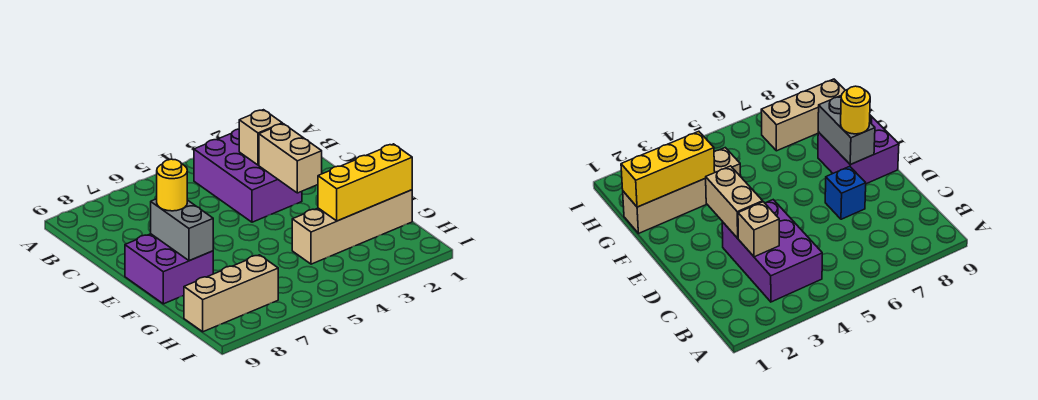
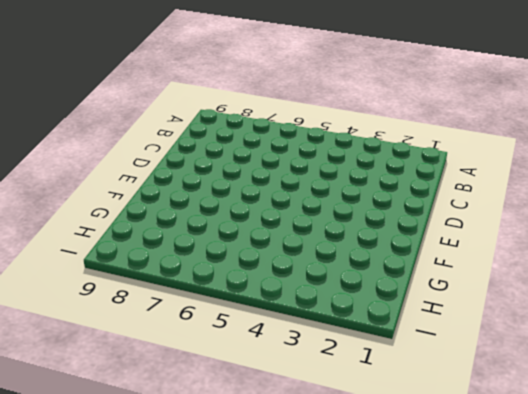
none -> purple 2x3 brick [194,129,302,222]
none -> blue 1x1 brick [825,166,866,219]

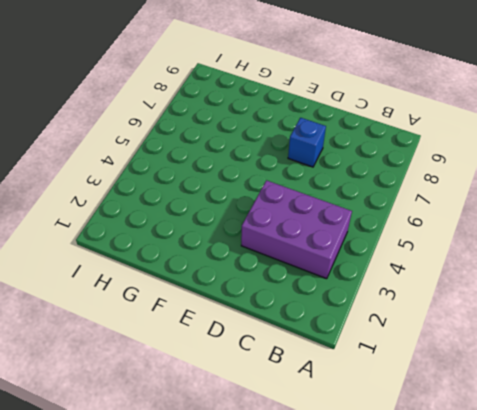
none -> purple 2x2 brick [125,234,213,304]
none -> tan 1x4 brick [292,190,412,264]

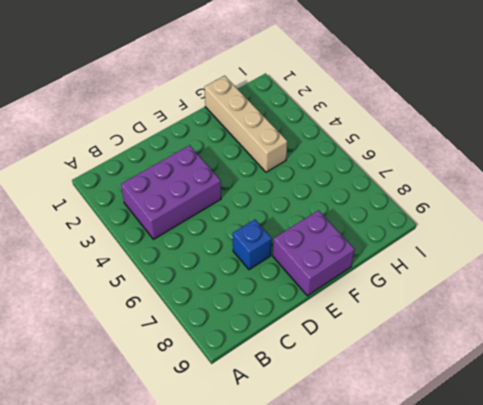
none -> tan 1x3 brick [184,255,278,332]
none -> tan 1x1 brick [239,110,282,165]

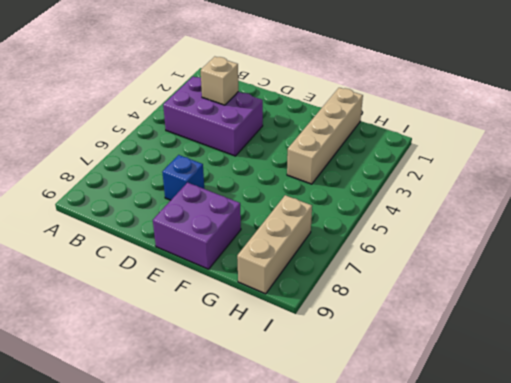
none -> tan 1x2 brick [259,124,322,193]
none -> grey 1x2 brick [151,199,213,261]

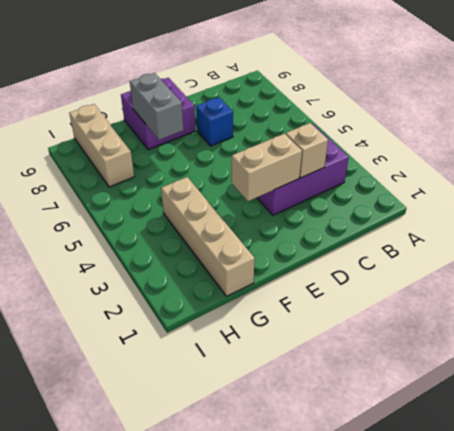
grey 1x2 brick [130,73,183,140] -> grey 1x2 brick turned to [151,199,213,261]
none -> yellow 1x3 brick [318,144,412,221]
none -> yellow 1x1 round brick [157,159,187,211]

